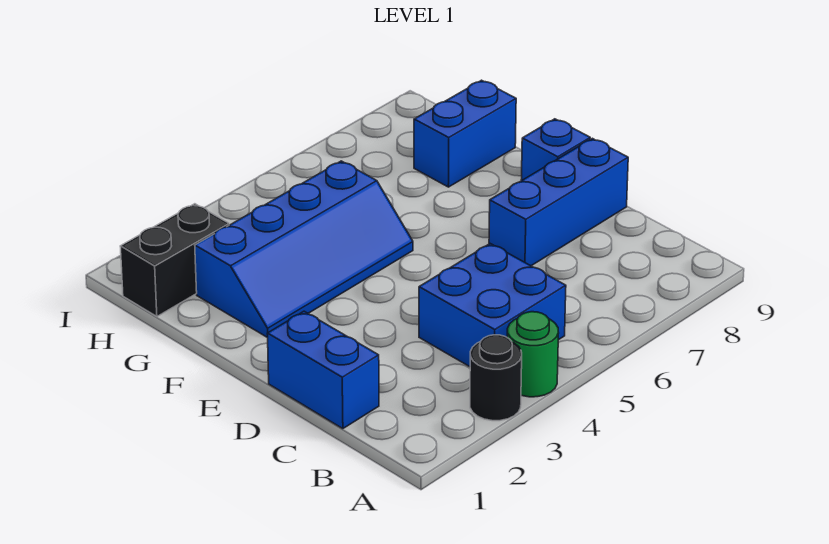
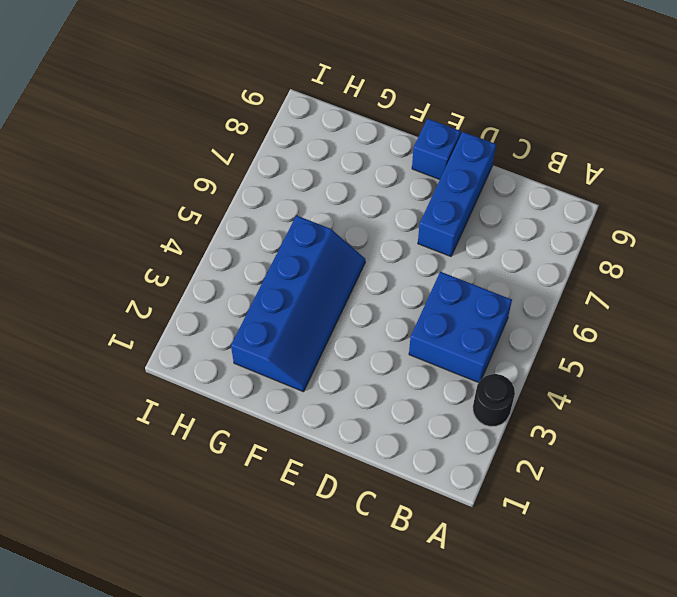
none -> green 1x1 round brick [507,312,559,397]
none -> blue 1x2 brick [267,311,379,429]

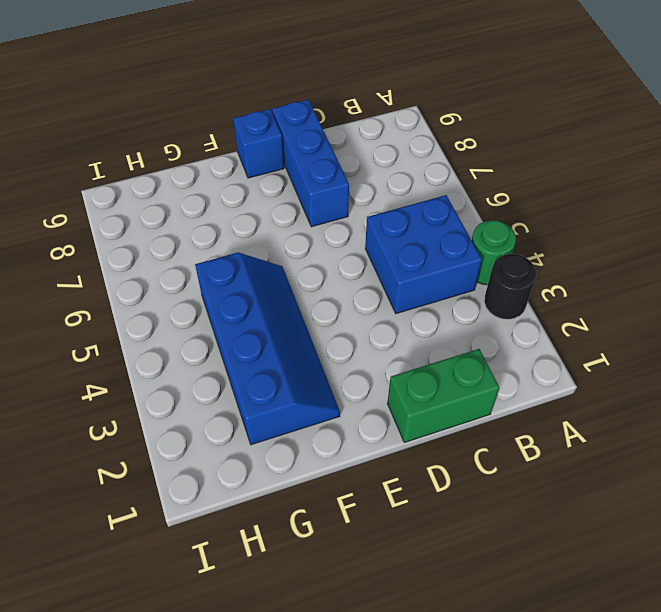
green 1x2 brick [387,349,499,442] -> blue 1x2 brick [267,311,379,429]
none -> blue 1x2 brick [414,80,516,187]
none -> black 1x2 brick [120,204,229,316]

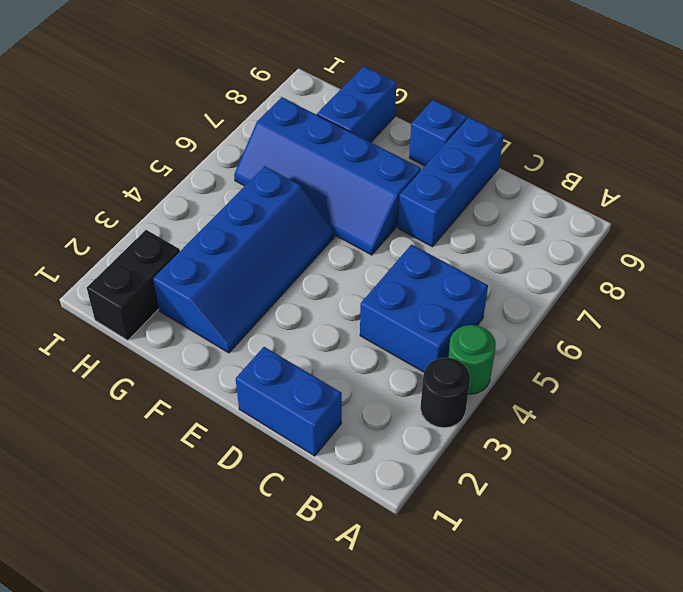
blue 2x4 slope [234,97,421,255] -> none

